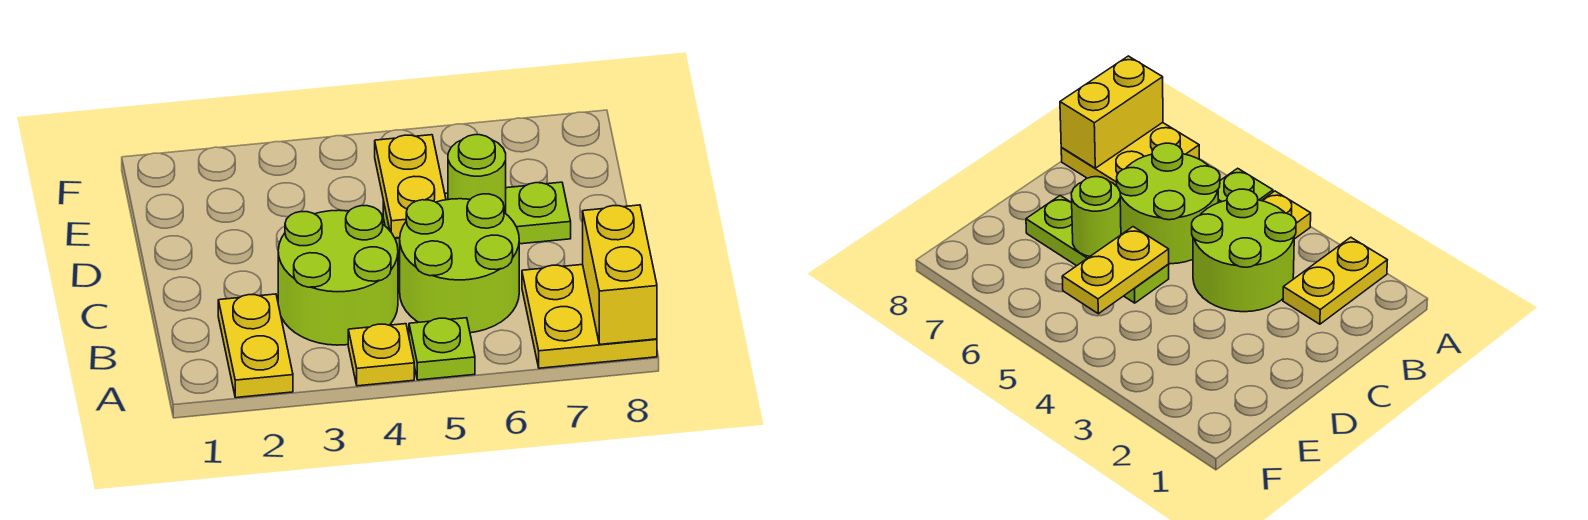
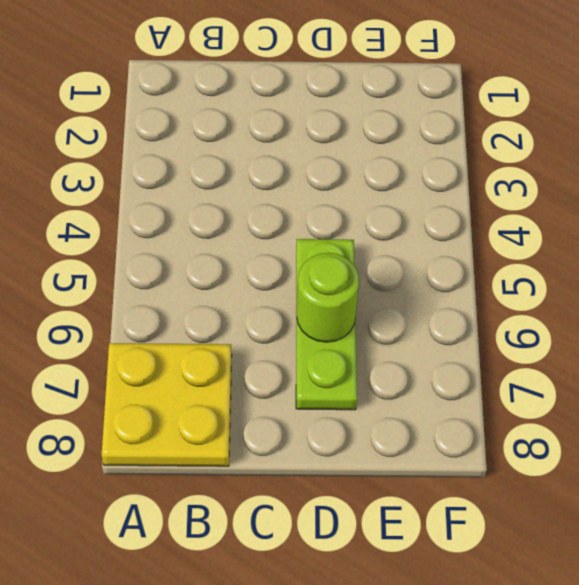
none -> yellow 1x2 plate [218,294,293,398]
none -> yellow 1x1 plate [348,324,414,386]

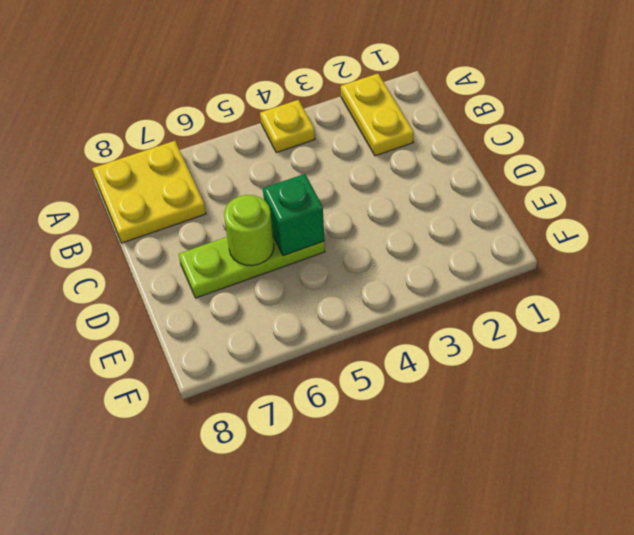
green 1x1 brick [263,174,325,256] -> yellow 1x2 plate [375,135,446,238]
none -> lime 1x1 plate [409,318,475,380]
none -> lime 2x2 round brick [278,206,398,345]

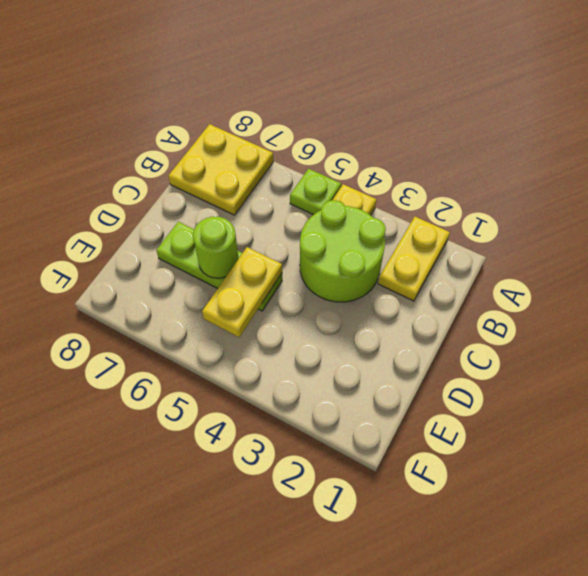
none -> lime 2x2 round brick [400,194,519,333]
none -> yellow 1x2 brick [583,205,657,344]

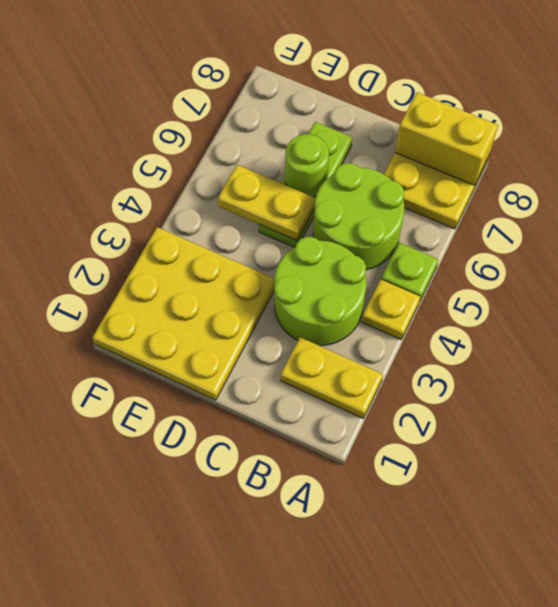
yellow 3x3 plate [92,227,274,400] -> none

